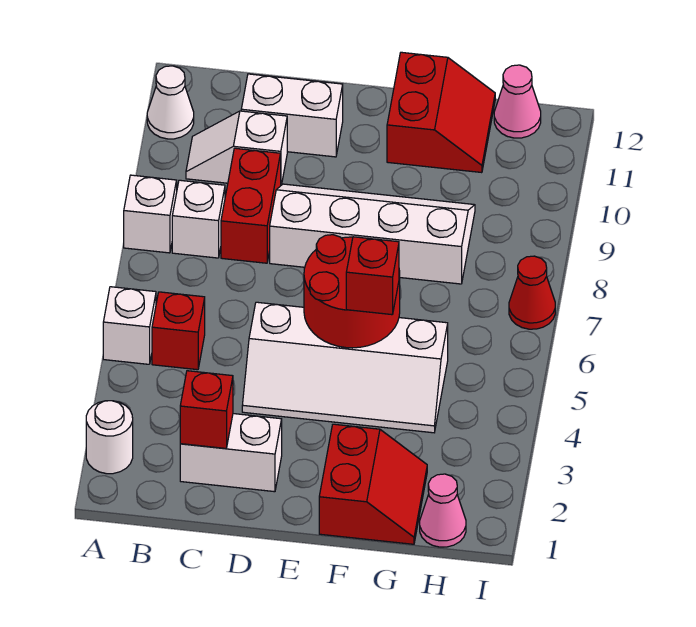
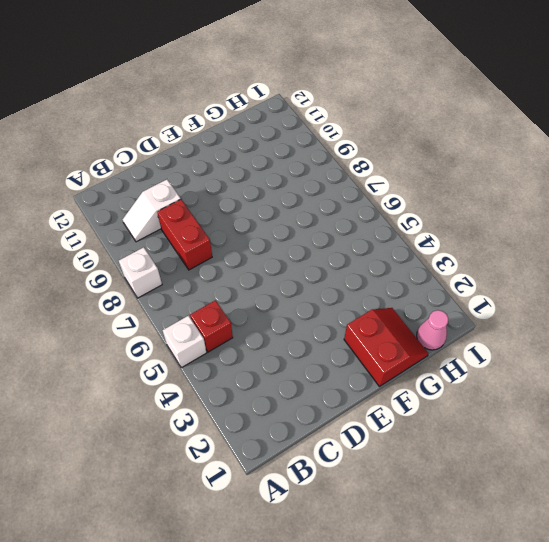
none -> white 1x1 round brick [86,401,133,474]
none -> white 1x1 cone [147,66,194,139]
none -> white 1x1 brick [172,180,225,258]

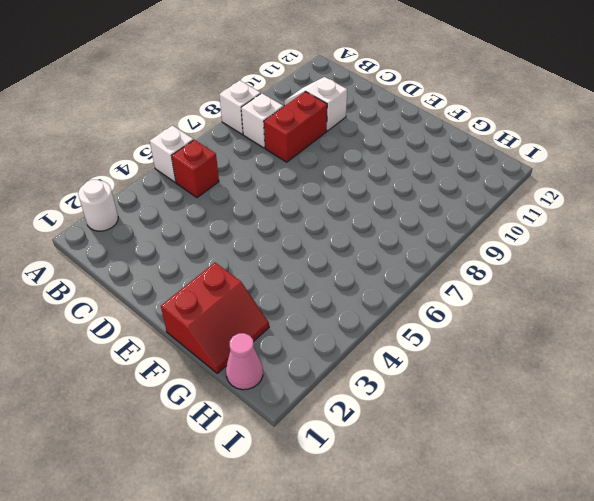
none -> white 1x1 cone [147,66,194,139]
none -> white 1x2 brick [180,414,282,492]
none -> white 1x2 brick [241,74,343,157]

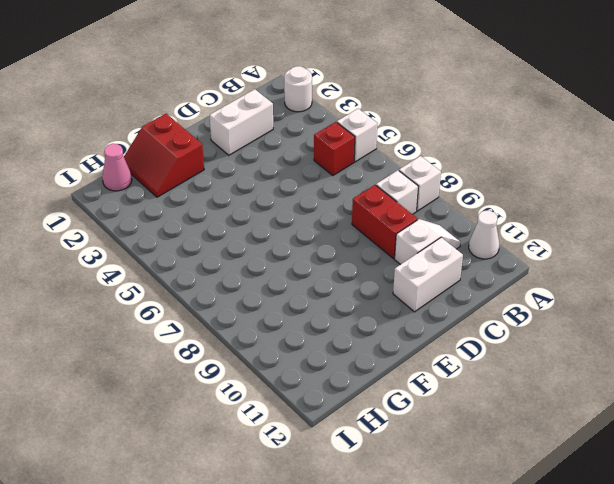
none -> white 2x4 slope [242,302,448,433]
none -> white 2x4 slope [270,184,475,284]
none -> red 2x2 slope [387,52,495,173]

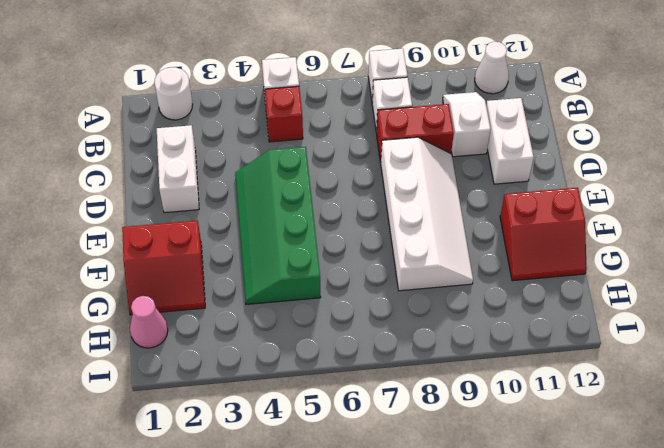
green 2x4 slope [235,147,321,304] -> white 2x4 slope [242,302,448,433]
none -> pink 1x1 cone [494,65,541,138]
none -> red 1x1 cone [509,256,555,329]
none -> red 1x1 brick [180,371,233,448]

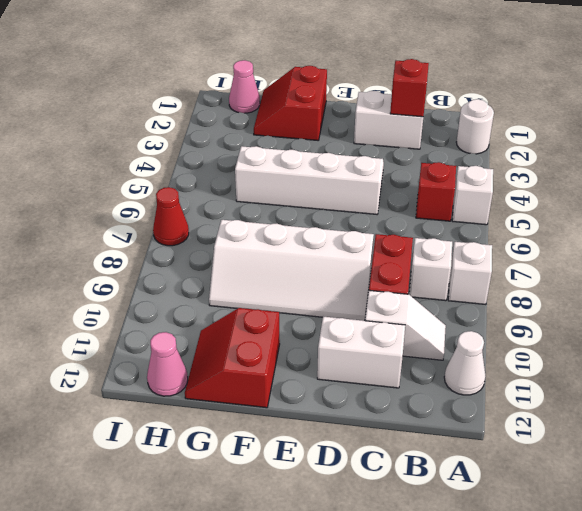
none -> red 2x2 round brick [304,235,400,348]
none -> red 1x1 brick [346,237,399,315]

